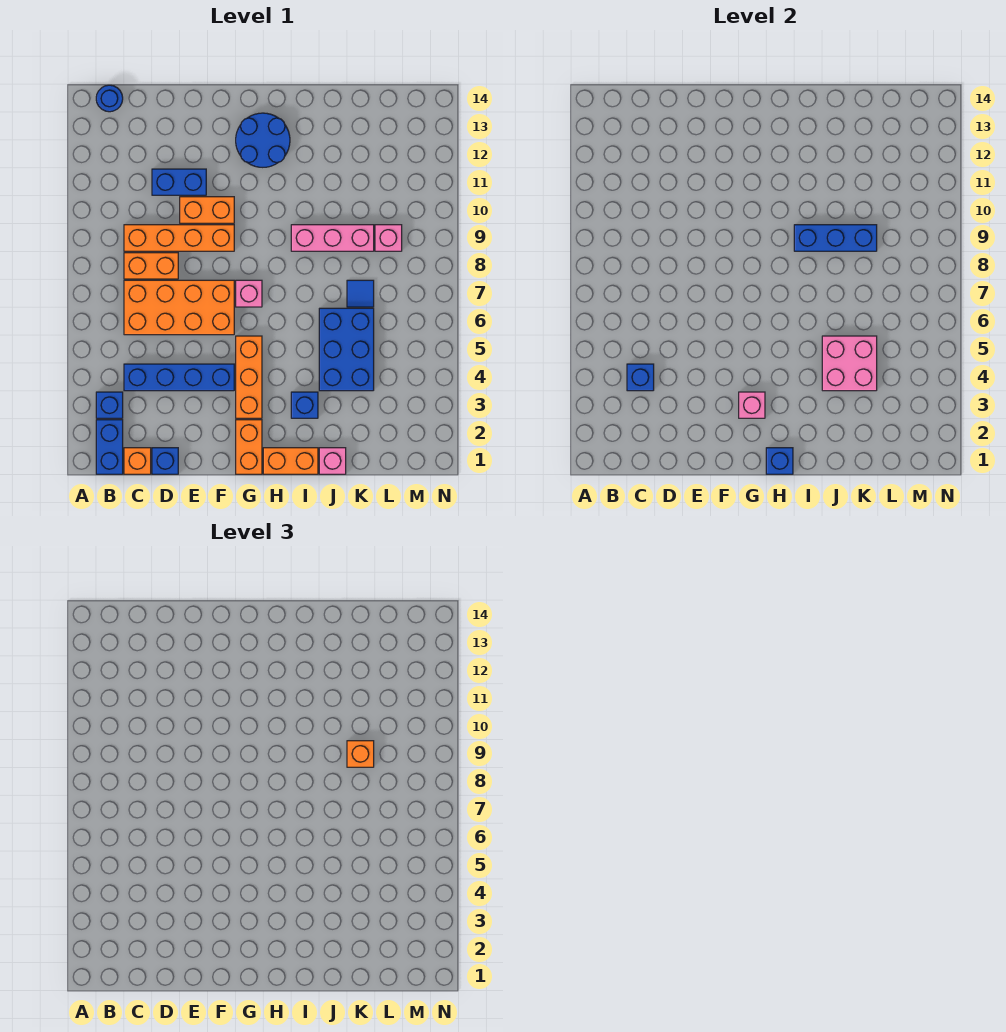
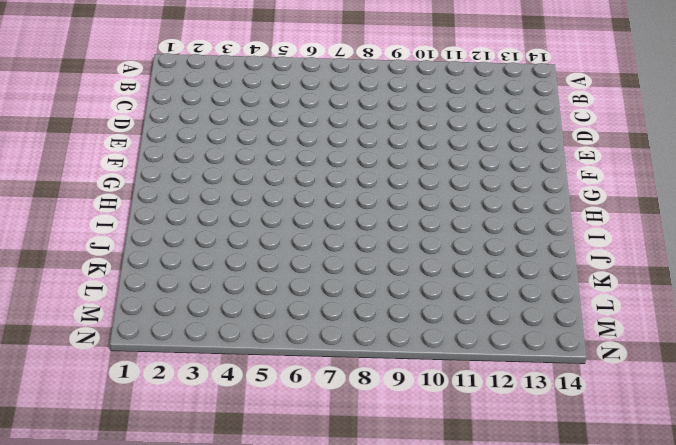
none -> blue 1x2 brick [96,420,123,474]
none -> blue 1x1 brick [96,392,123,418]
none -> blue 1x1 round brick [96,85,123,112]

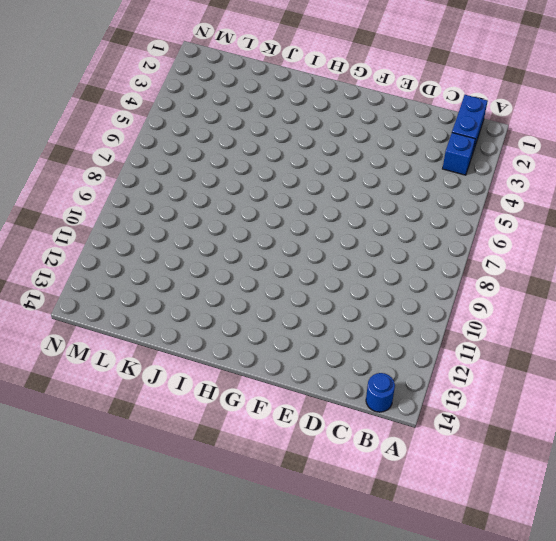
none -> orange 1x1 brick [124,448,151,474]
none -> blue 1x4 brick [124,364,234,391]
none -> orange 2x4 brick [124,280,234,335]

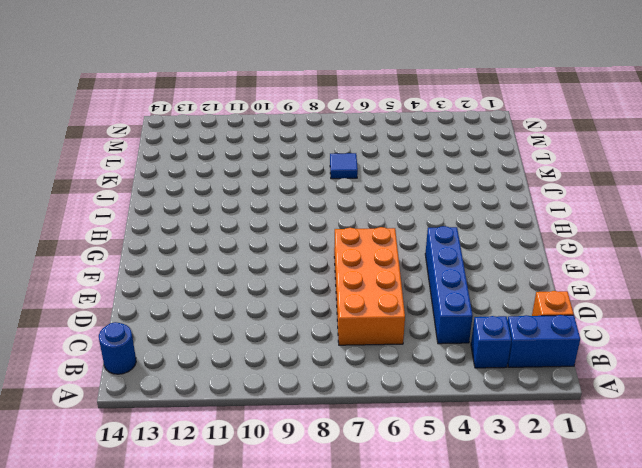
none -> orange 1x2 brick [124,253,178,279]
none -> orange 1x4 brick [124,225,234,251]
none -> blue 1x1 brick [152,448,178,474]

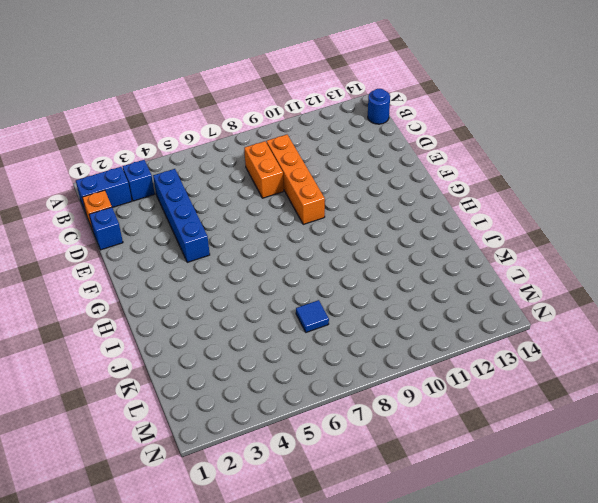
none -> orange 2x4 brick [124,280,234,335]
none -> blue 1x2 brick [152,169,206,195]
none -> orange 1x2 brick [180,197,234,223]

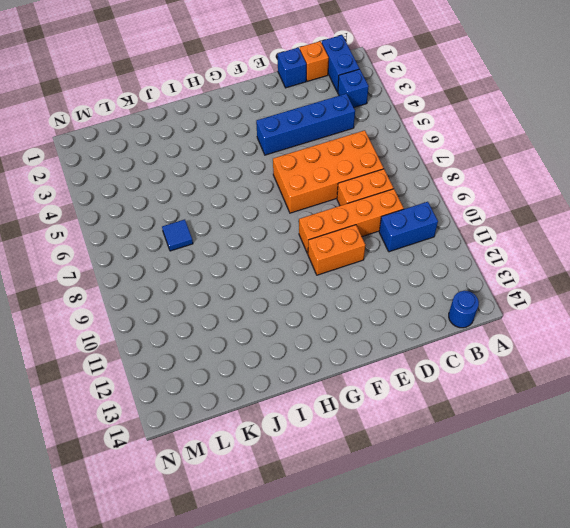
blue 1x2 brick [379,202,438,252] -> blue 1x2 brick moved to [152,169,206,195]
none -> orange 1x2 brick [236,420,262,474]
none -> orange 1x3 brick [236,336,262,418]
none -> pink 1x1 brick [236,280,262,307]

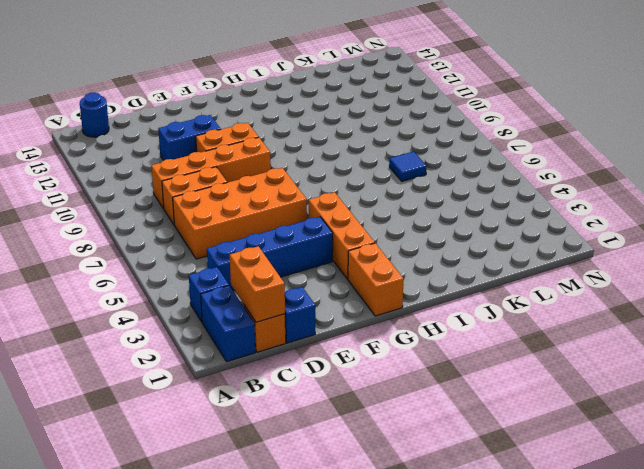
orange 1x2 brick [230,246,285,322] -> orange 1x2 brick turned to [263,448,318,474]
none -> pink 1x1 brick [236,280,262,307]
none -> blue 2x2 round brick [236,113,290,167]
none -> blue 1x1 brick [291,392,318,418]

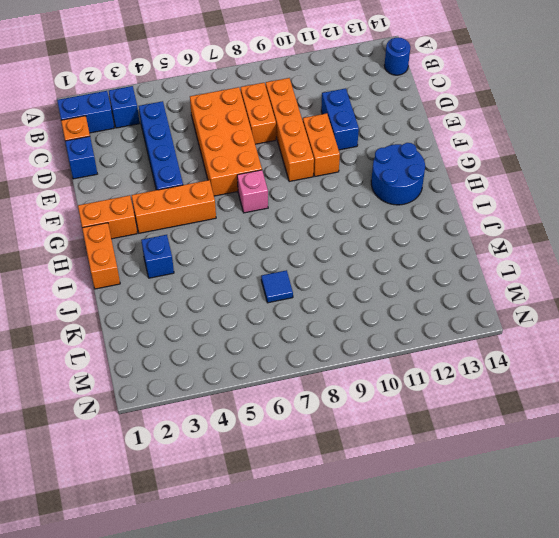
none -> pink 1x3 brick [291,225,374,251]
none -> pink 1x1 brick [319,448,346,474]
none -> blue 2x3 brick [319,308,374,391]

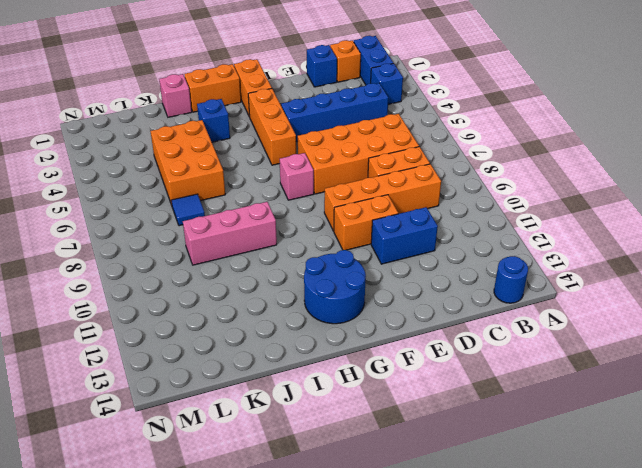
orange 2x3 brick [150,120,225,205] -> blue 2x3 brick [319,308,374,391]
none -> pink 1x1 brick [375,225,402,251]
none -> blue 1x1 brick [627,364,654,391]
none -> pink 1x1 brick [739,392,765,418]

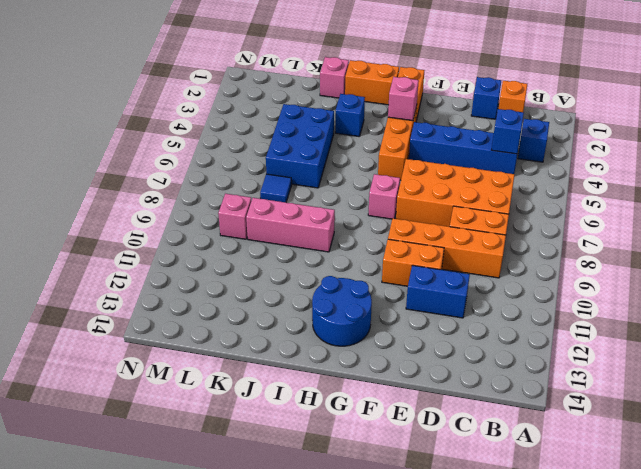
none -> blue 1x2 brick [96,420,123,474]
none -> blue 1x1 round brick [96,85,123,112]
none -> blue 1x1 brick [766,448,793,474]

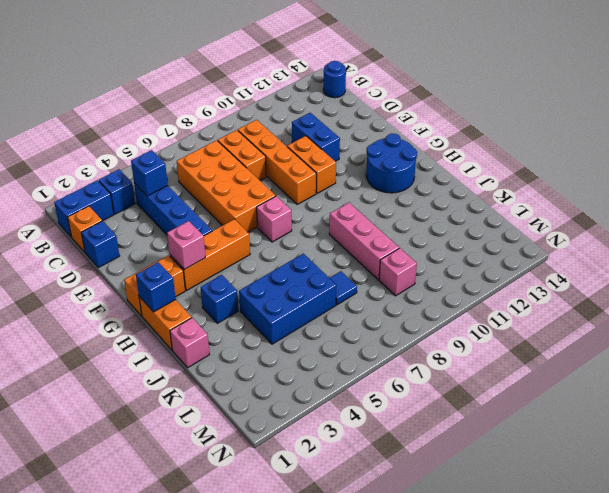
none -> blue 1x3 brick [794,225,877,251]
none -> pink 2x2 brick [822,336,877,391]
none -> orange 1x1 brick [347,741,374,767]

